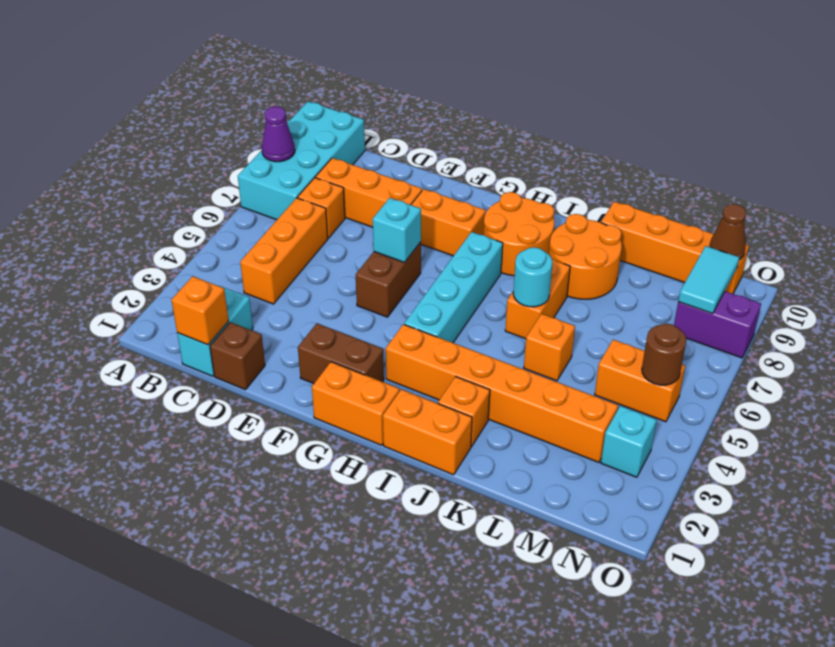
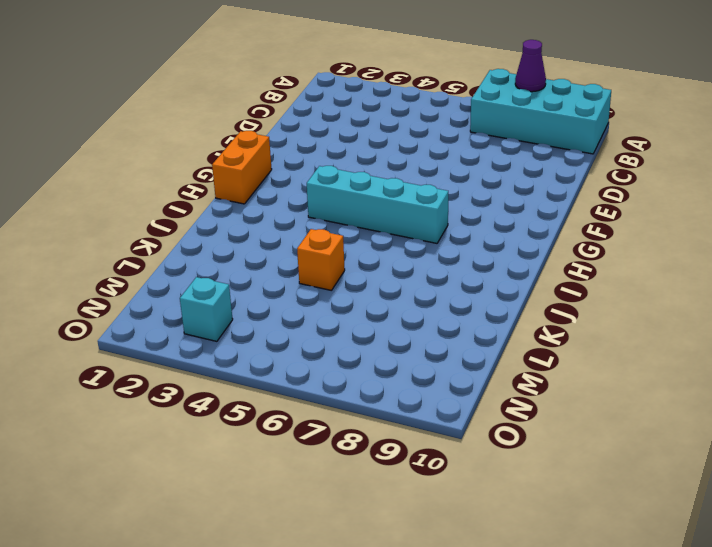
none -> cyan 1x2 brick [177,286,253,376]
none -> orange 1x3 brick [240,198,328,304]
none -> orange 1x1 brick [298,178,345,238]

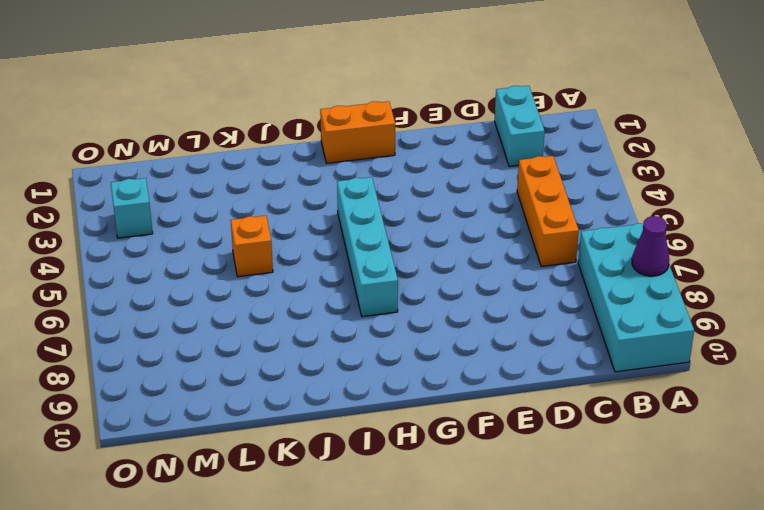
none -> orange 1x1 brick [298,178,345,238]
none -> orange 1x3 brick [316,158,422,227]
none -> brown 1x1 brick [210,322,265,390]

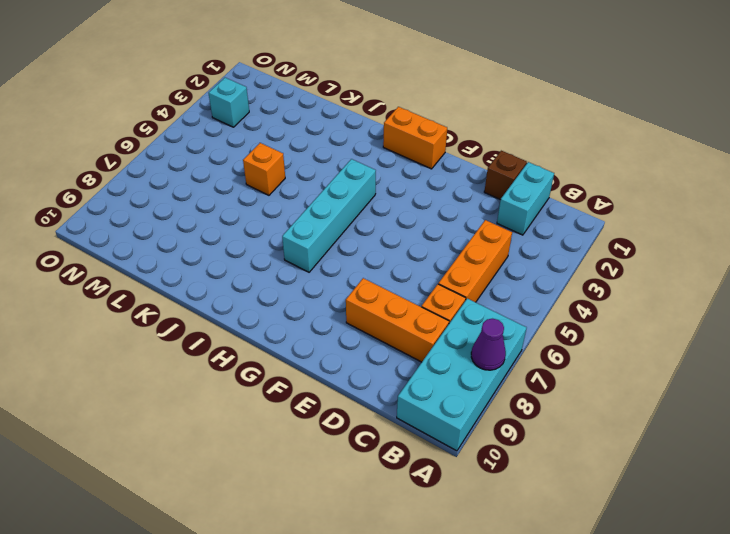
none -> brown 1x2 brick [298,323,384,384]
none -> brown 1x2 brick [356,242,421,317]
none -> orange 1x2 brick [411,189,486,256]

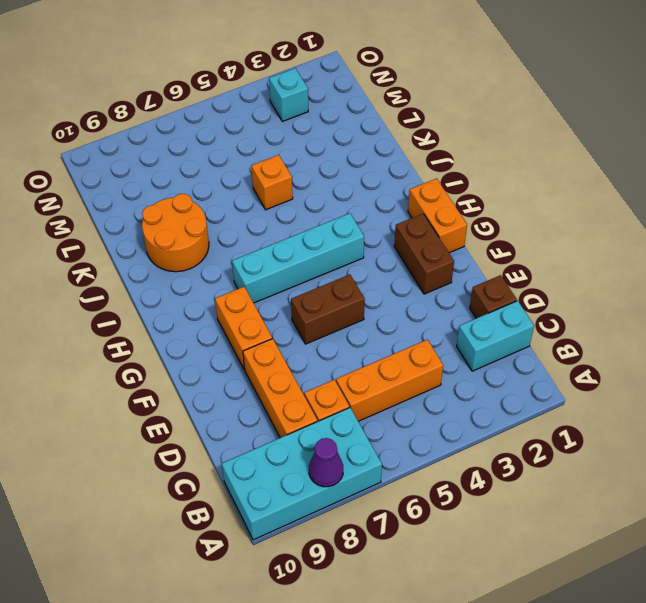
none -> orange 1x6 brick [386,324,618,462]
none -> orange 2x2 round brick [483,192,554,276]
none -> orange 1x2 brick [383,389,472,475]

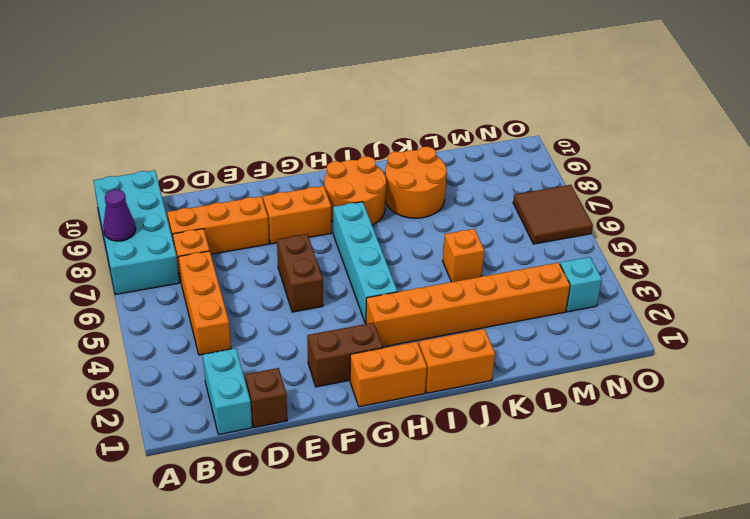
brown 2x2 tile [513,185,593,244] -> none
none -> orange 1x1 brick [438,377,490,447]
none -> orange 1x2 brick [505,259,570,339]
none -> orange 1x4 brick [601,202,749,294]

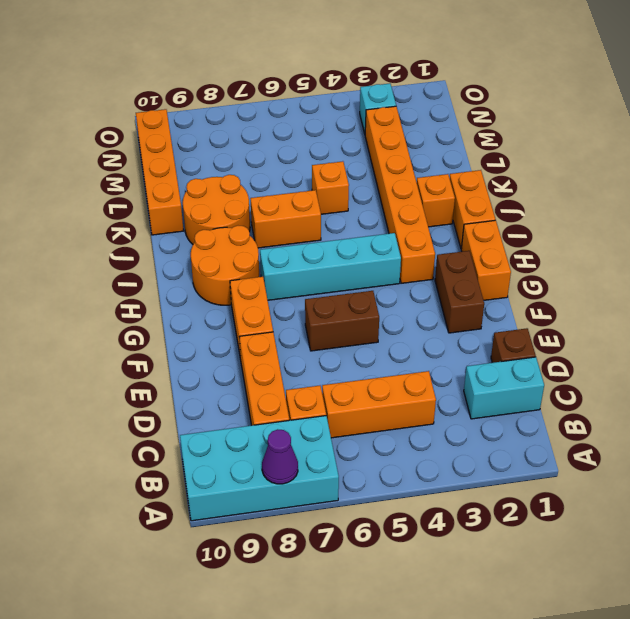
none -> orange 1x2 brick [595,340,685,422]
none -> purple 1x2 brick [674,291,761,358]
none -> orange 1x1 brick [172,276,229,345]

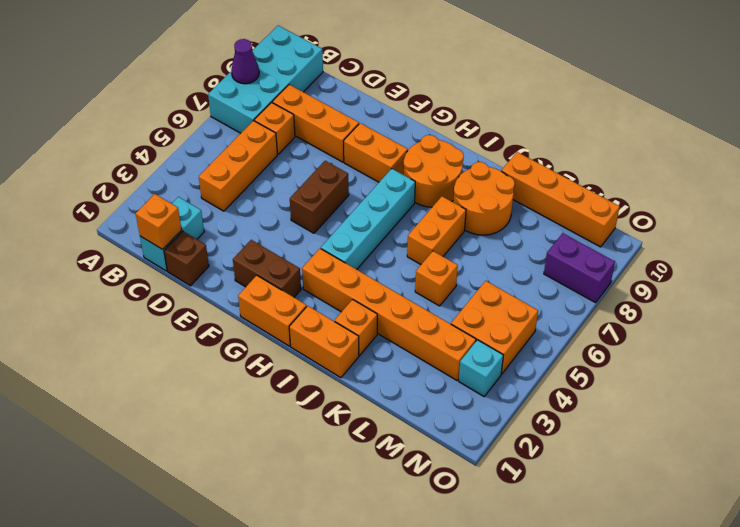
orange 2x2 brick [451,281,538,374] -> orange 1x2 brick [595,340,685,422]
none -> cyan 1x1 brick [373,198,421,262]
none -> cyan 1x1 round brick [513,247,552,307]
none -> brown 1x1 round brick [642,324,686,385]

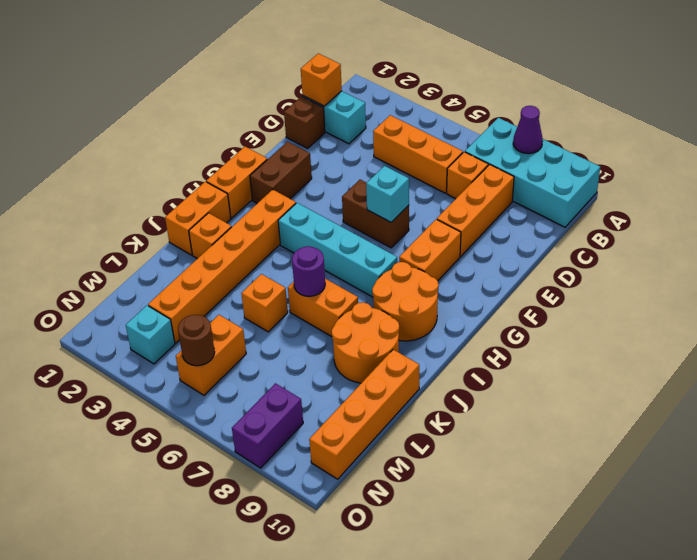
purple 1x1 round brick [292,246,325,296] -> cyan 1x1 round brick [513,247,552,307]
none -> cyan 1x2 tile [678,246,739,314]
none -> brown 1x1 cone [709,204,746,260]

